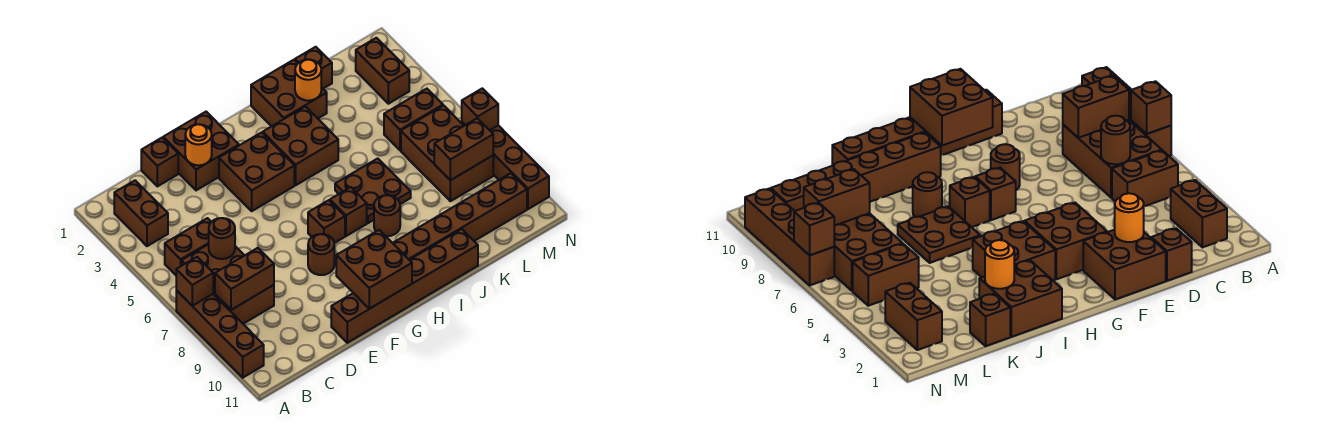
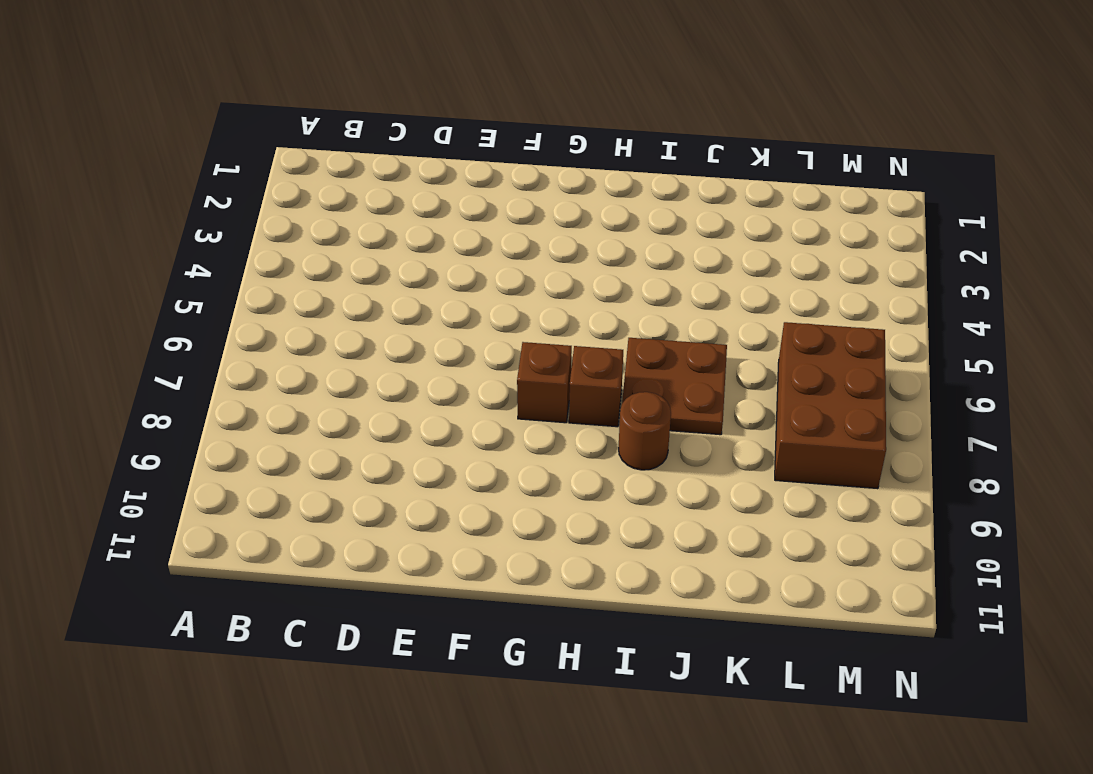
none -> brown 1x4 brick [176,290,264,378]
none -> brown 1x2 brick [114,181,168,246]
none -> brown 1x2 brick [165,218,211,275]

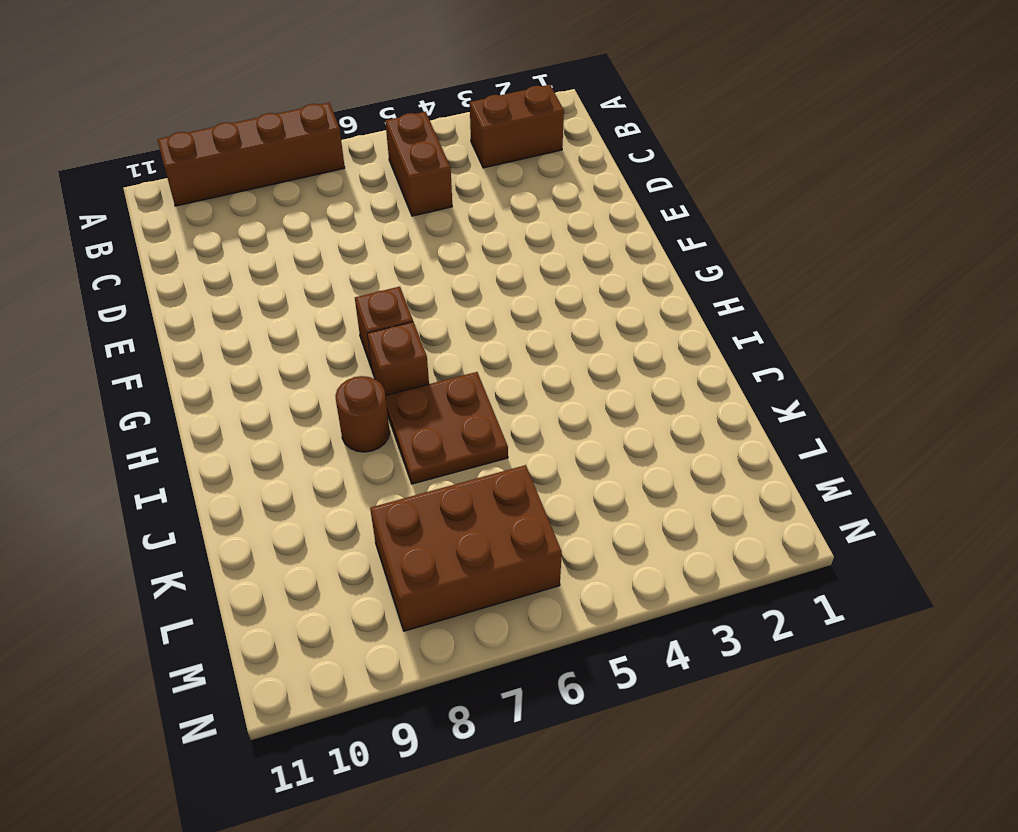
none -> brown 2x3 brick [181,244,274,324]
none -> brown 1x1 brick [141,138,178,186]
none -> brown 2x2 brick [163,112,239,190]

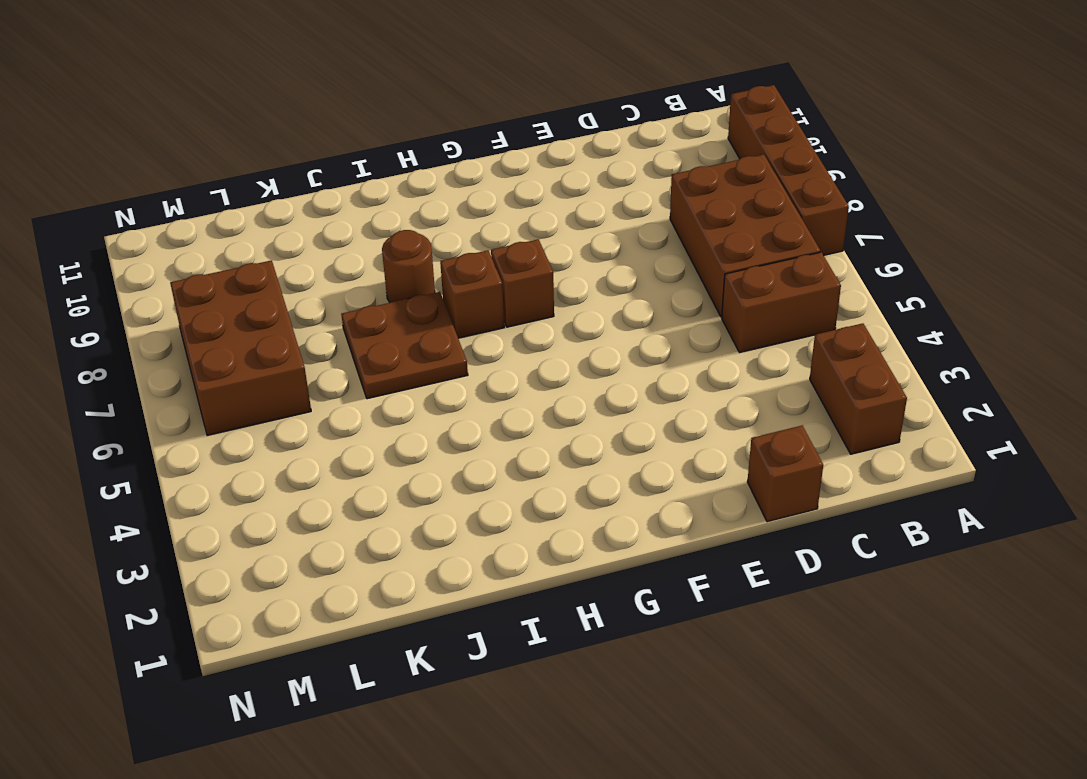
none -> brown 2x2 brick [163,112,239,190]
none -> brown 1x6 brick [331,229,478,343]
none -> brown 2x2 brick [219,132,294,211]

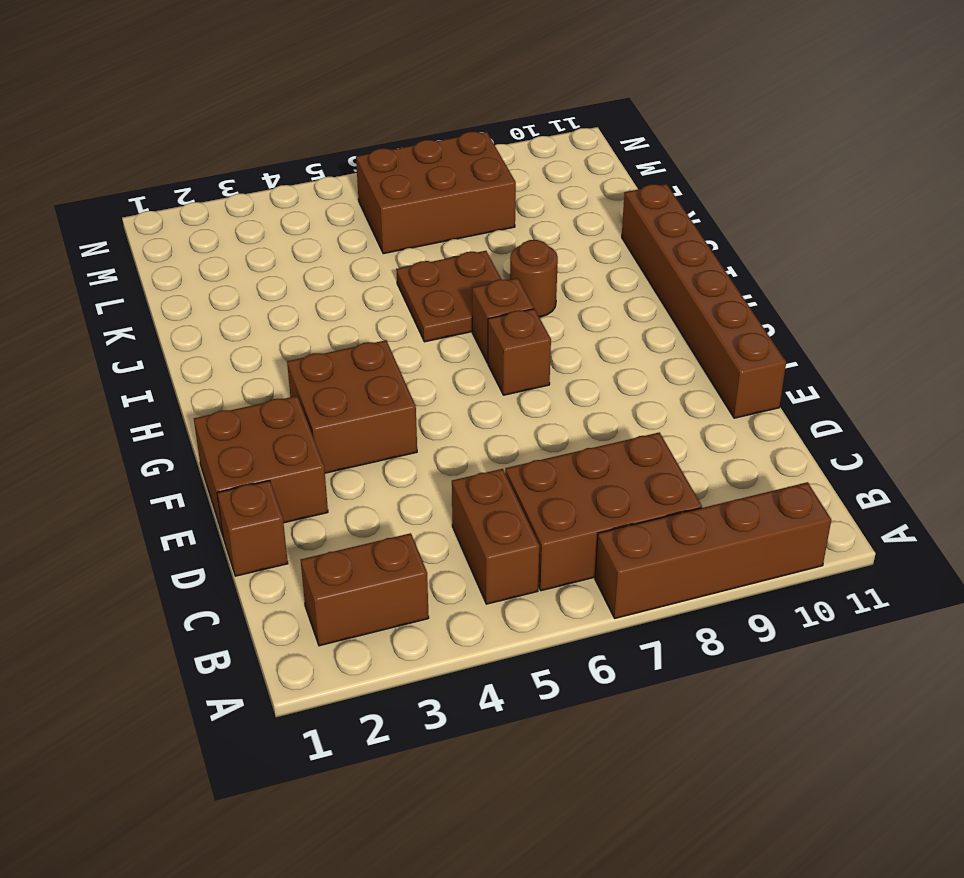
none -> brown 1x1 round brick [308,234,334,275]
none -> brown 2x2 brick [263,107,338,185]
none -> brown 1x6 brick [393,173,527,260]

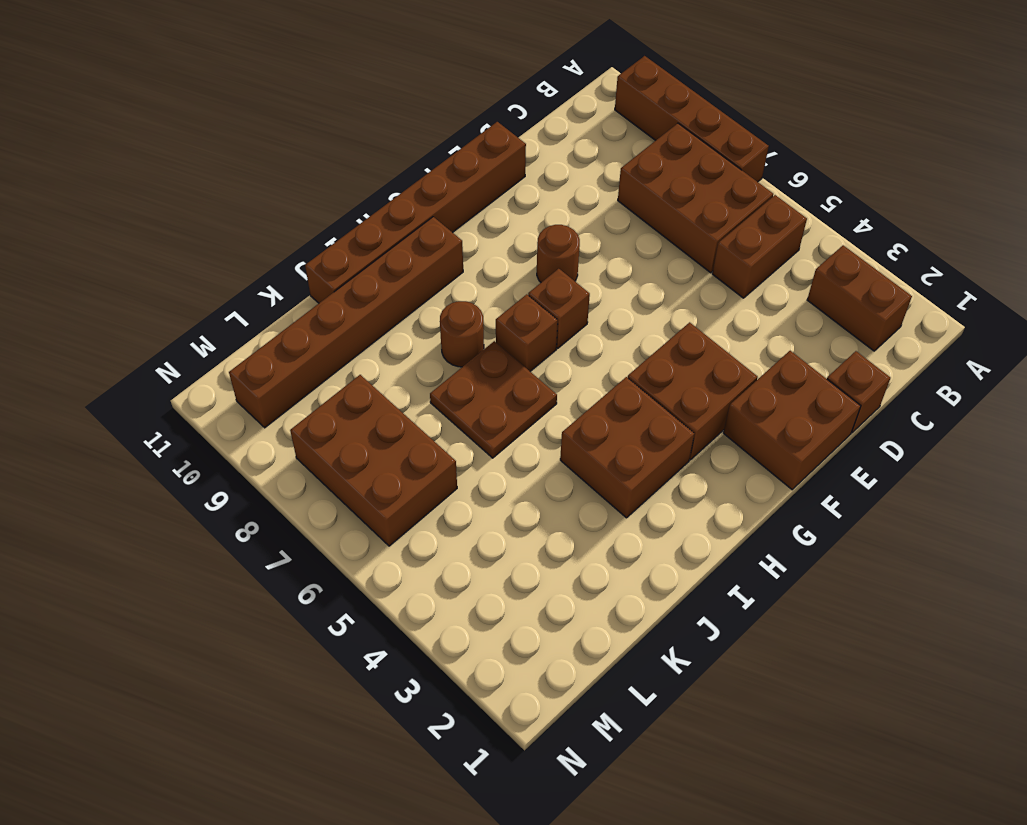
none -> brown 2x2 brick [251,60,327,126]
none -> brown 1x1 brick [295,47,332,89]
none -> brown 1x2 brick [384,89,443,150]

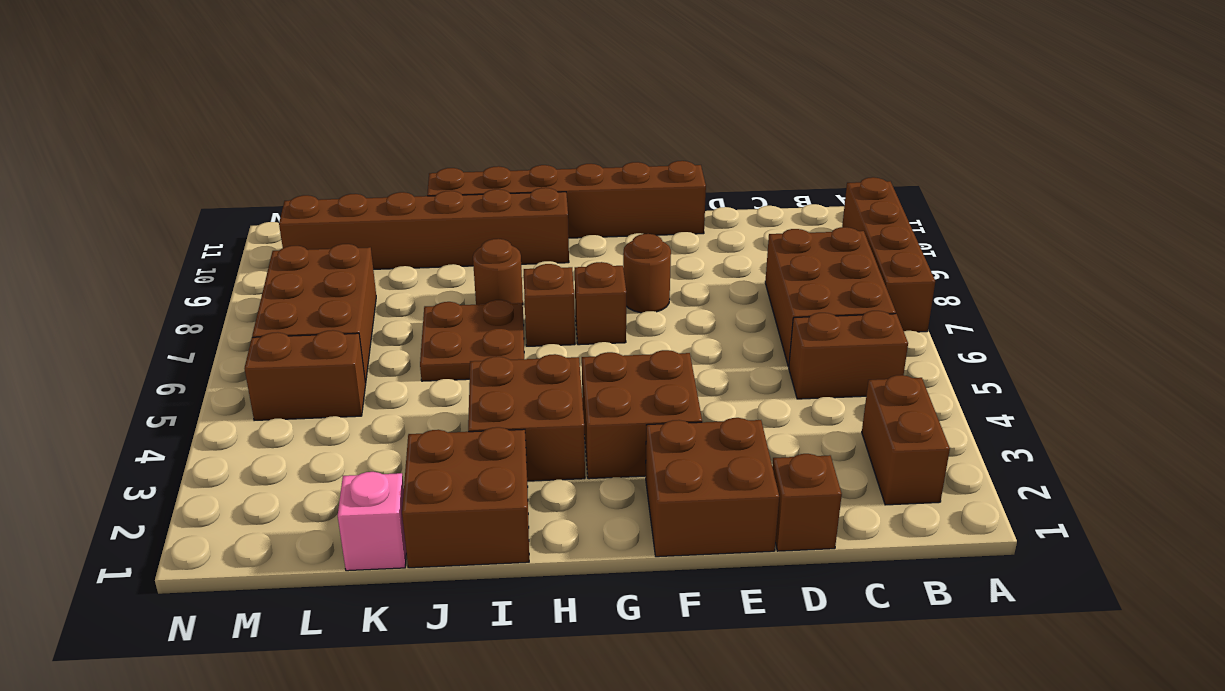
pink 1x1 brick [338,472,406,571] -> brown 1x1 brick [295,47,332,89]
none -> brown 1x2 brick [356,38,409,104]
none -> brown 1x4 brick [462,122,549,209]
none -> brown 1x1 brick [176,257,213,306]

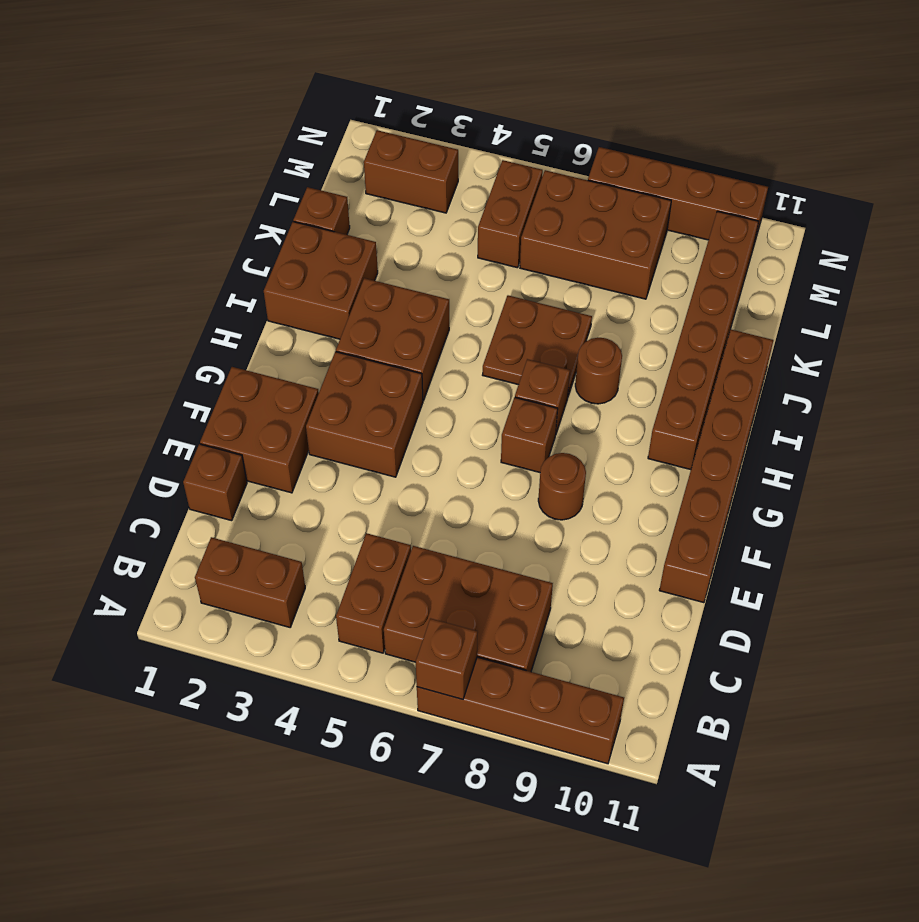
none -> brown 1x2 brick [215,248,274,310]
none -> brown 1x1 round brick [209,218,235,259]
none -> orange 1x1 round brick [185,124,212,165]

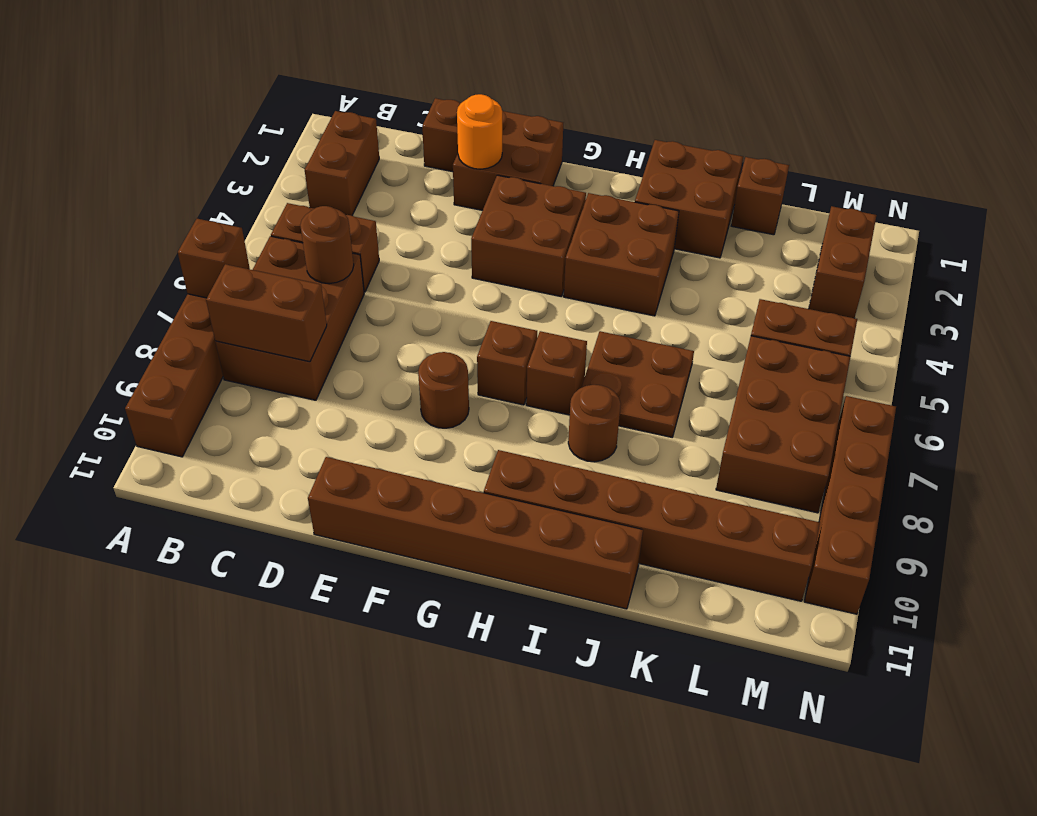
none -> brown 2x2 brick [336,230,412,309]
none -> orange 1x1 round brick [295,60,321,101]
none -> brown 1x2 brick [434,118,493,180]

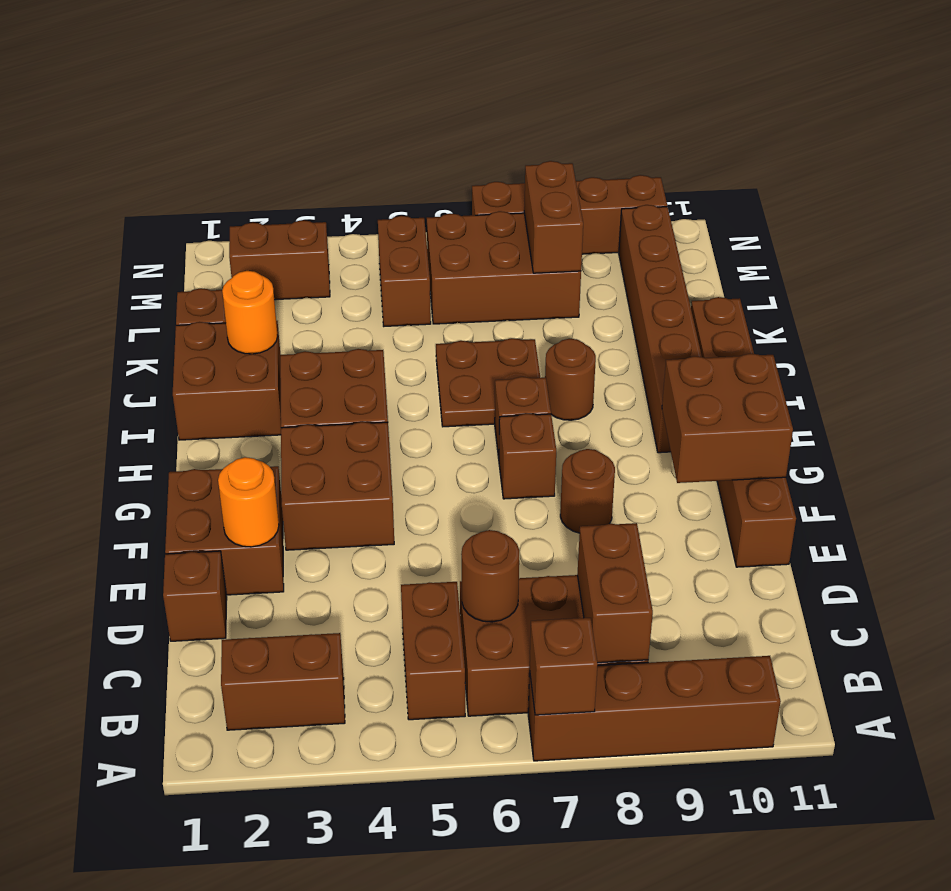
none -> brown 1x1 brick [462,88,498,130]

